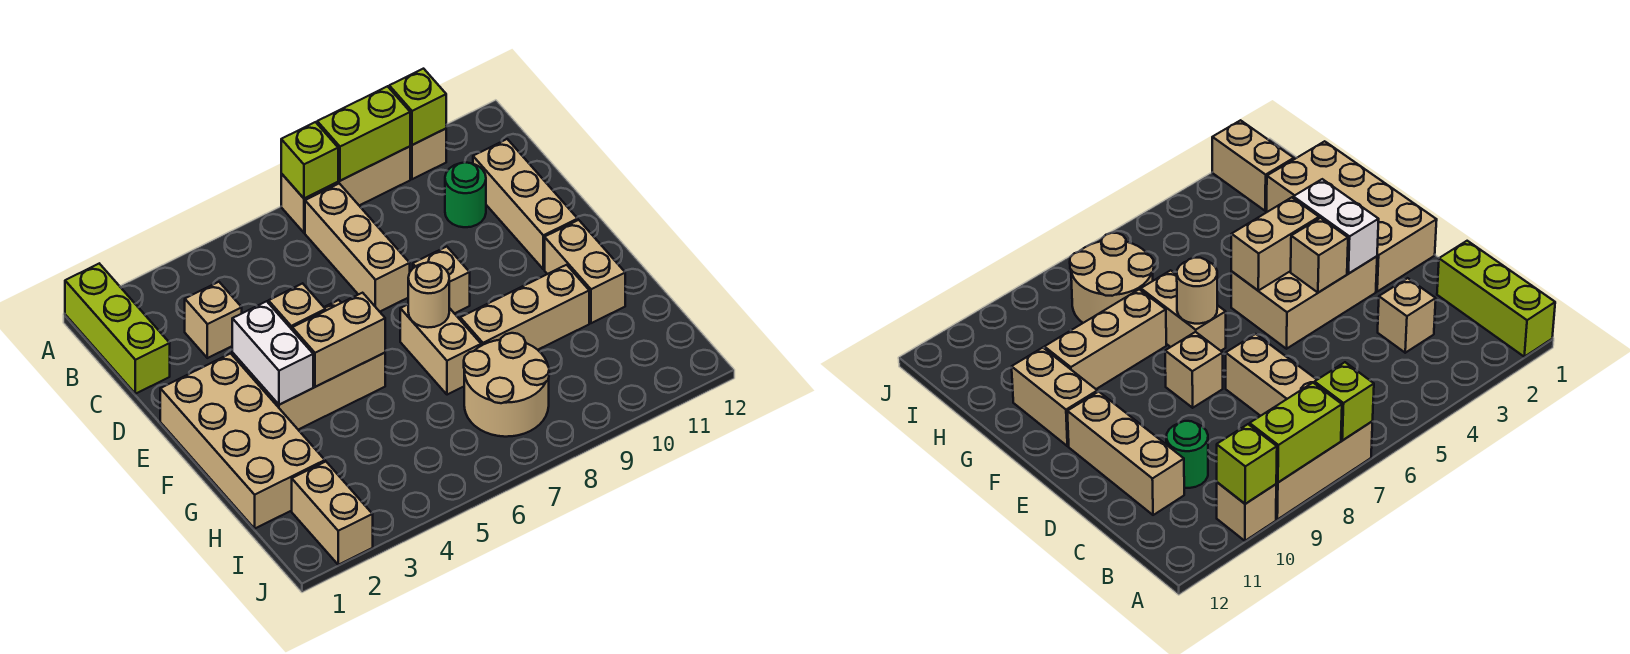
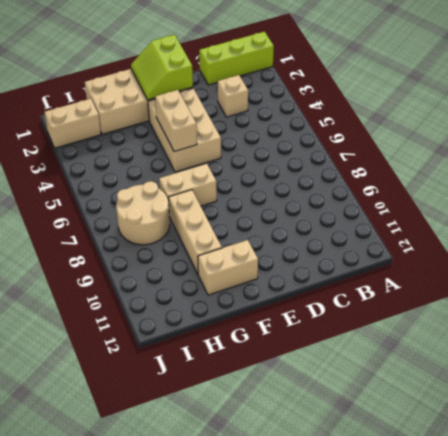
lime 2x2 slope [131,35,193,100] -> none
none -> tan 1x3 brick [281,147,410,233]
none -> tan 1x1 brick [410,129,446,179]
none -> tan 1x3 brick [305,183,410,312]

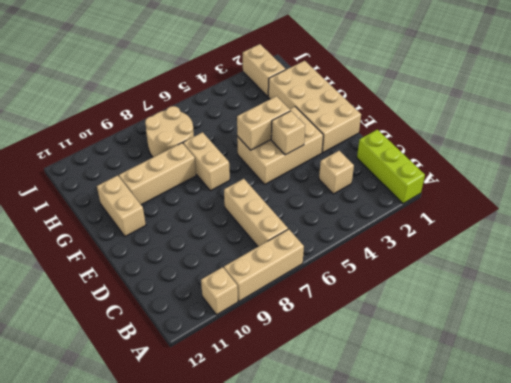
none -> green 1x1 round brick [445,162,486,227]
none -> tan 1x3 brick [473,139,578,269]
none -> tan 1x1 brick [413,247,470,314]

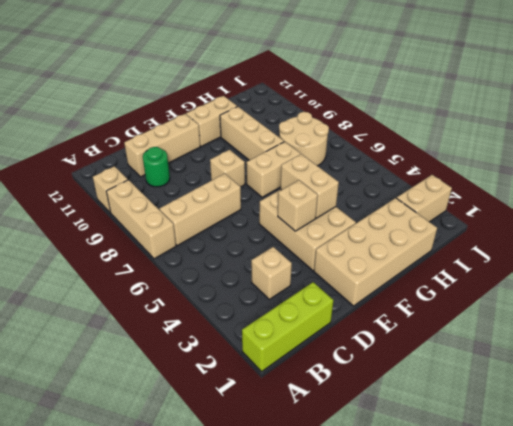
none -> lime 1x1 brick [281,122,338,198]
none -> lime 1x2 brick [317,86,410,181]
none -> lime 1x1 brick [389,69,446,145]

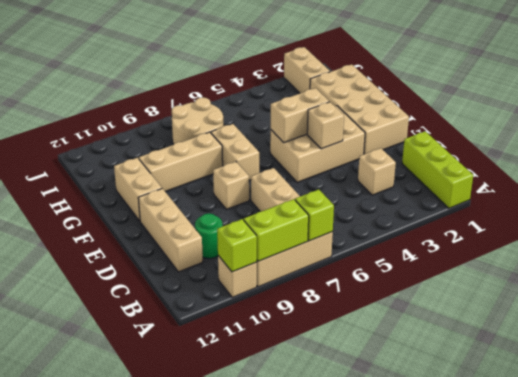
none -> white 1x2 brick [232,301,313,405]
none -> tan 1x1 round brick [408,262,449,327]

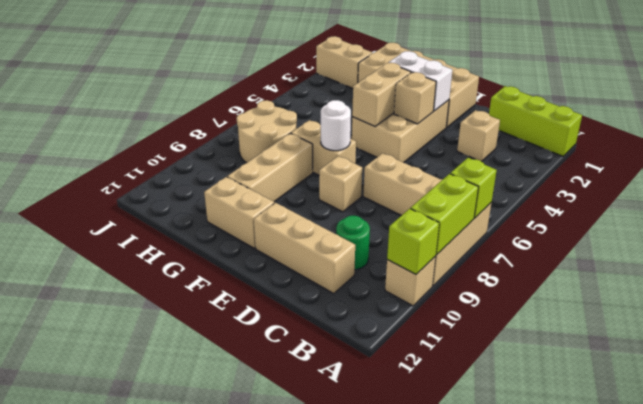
white 1x1 round brick [321,100,351,151] -> tan 1x1 round brick [408,262,449,327]

